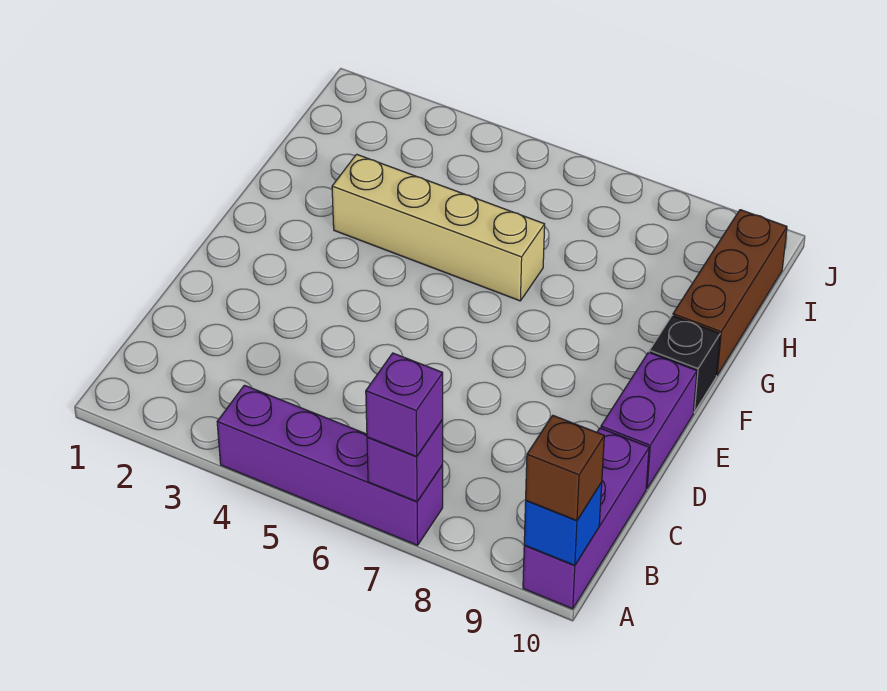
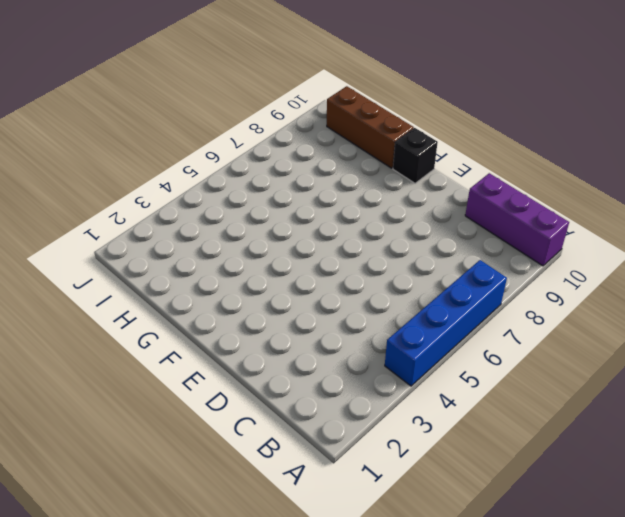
blue 1x4 brick [385,260,507,386] -> purple 1x4 brick [217,385,443,545]
none -> purple 1x2 brick [601,352,697,488]
none -> tan 1x4 brick [332,154,545,301]

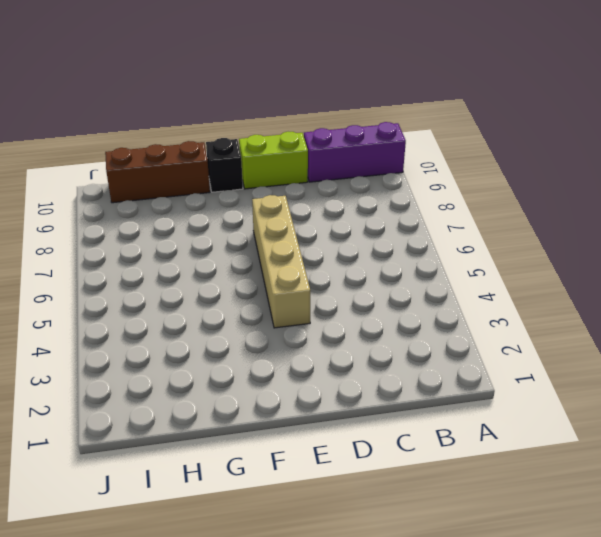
lime 1x2 brick [239,132,308,189] -> purple 1x2 brick [601,352,697,488]
tan 1x4 brick [252,195,310,328] -> tan 1x4 brick moved to [332,154,545,301]
none -> purple 1x4 brick [217,385,443,545]
none -> purple 1x1 brick [367,419,443,502]

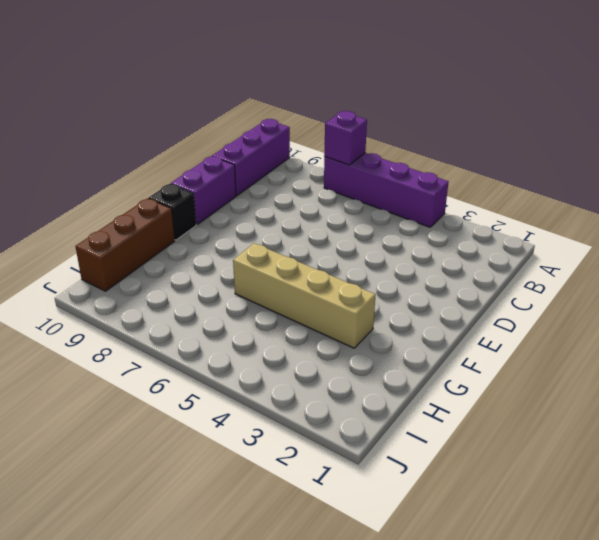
none -> blue 1x1 brick [524,483,602,565]
none -> purple 1x1 brick [366,353,443,457]

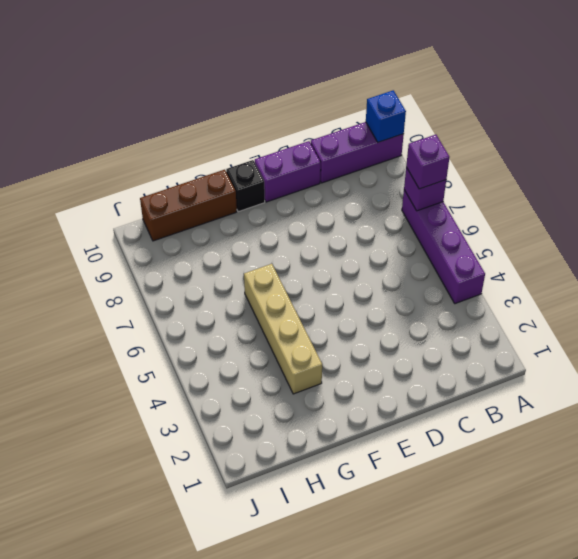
none -> brown 1x1 brick [526,415,604,521]

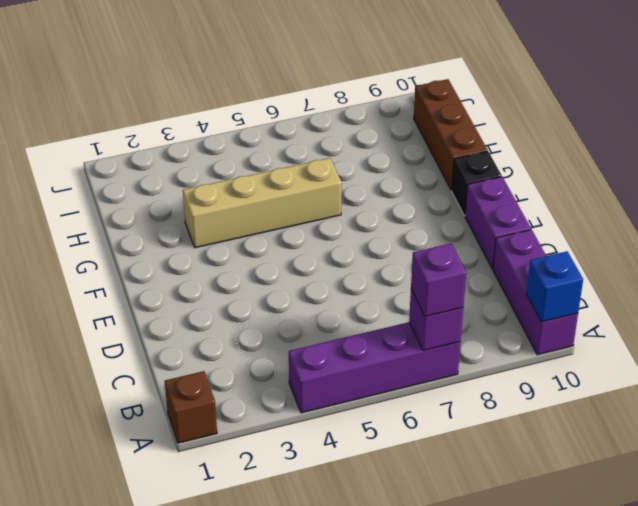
brown 1x1 brick [165,371,217,443] -> brown 1x1 brick moved to [526,415,604,521]

